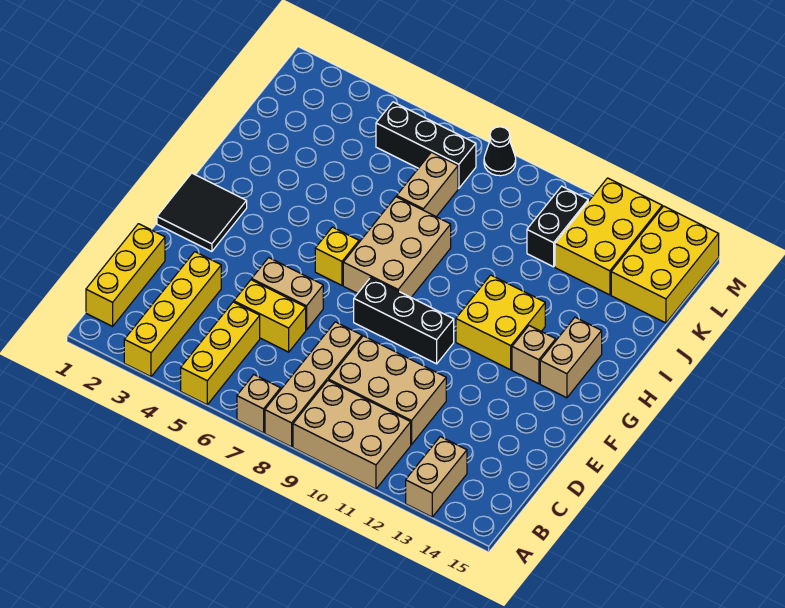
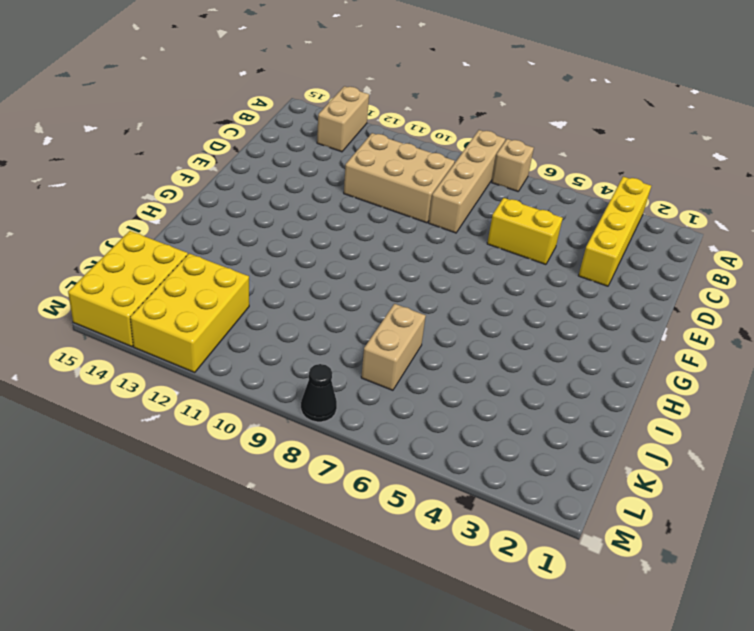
none -> yellow 1x3 brick [181,302,260,405]
none -> tan 2x3 brick [293,380,411,489]
none -> yellow 1x3 brick [86,224,165,326]

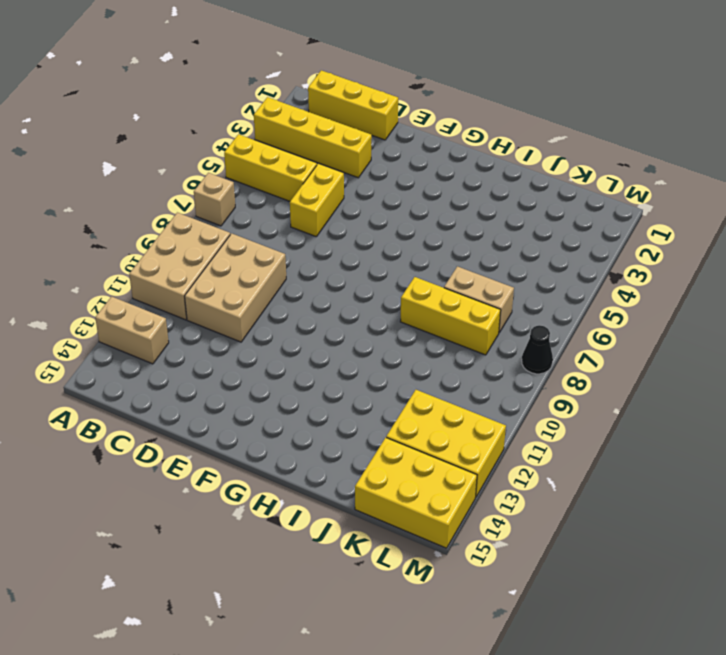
yellow 1x3 brick [400,277,501,355] -> tan 2x3 brick [343,197,451,297]
none -> tan 1x4 brick [265,322,362,447]
none -> tan 1x2 brick [252,258,323,330]
none -> black 2x2 tile [157,173,247,252]

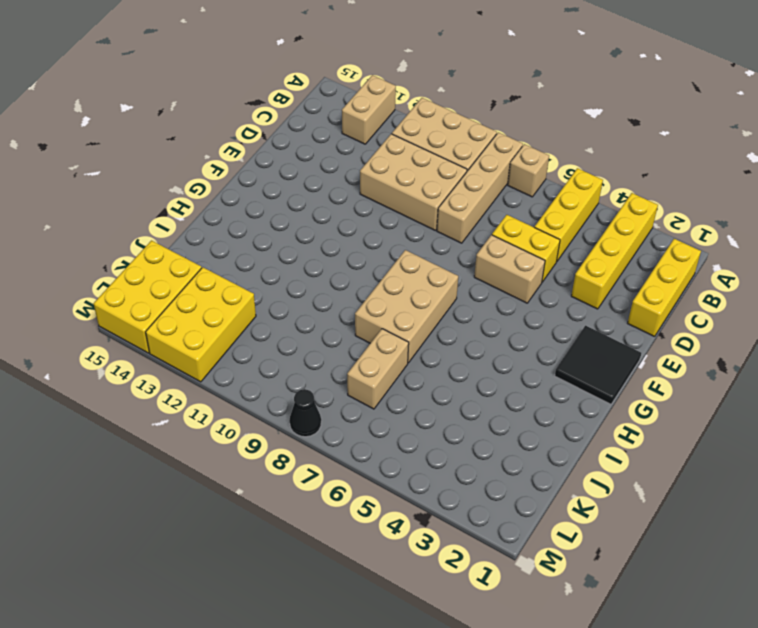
none -> black 1x3 brick [354,278,454,364]
none -> yellow 1x1 brick [315,227,359,285]
none -> yellow 2x2 brick [456,275,545,370]

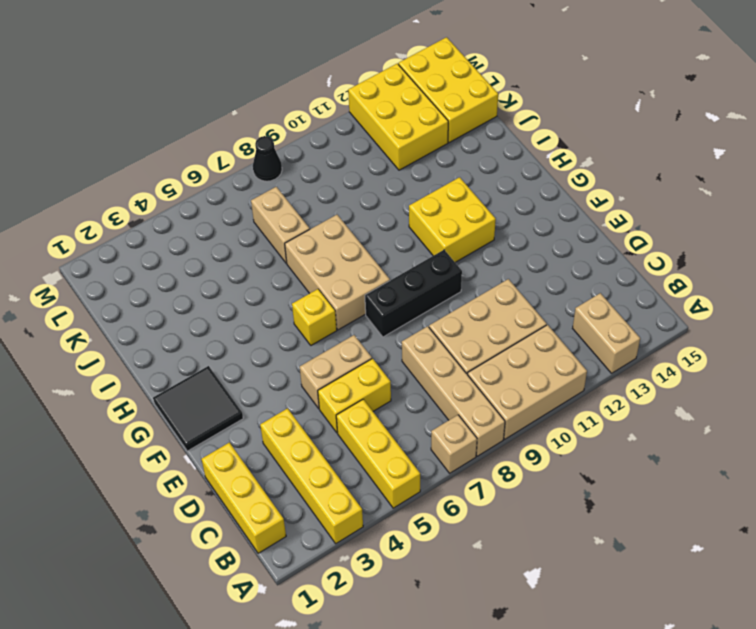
none -> tan 1x1 brick [512,326,556,384]
none -> tan 1x2 brick [540,317,602,398]
none -> black 1x2 brick [527,186,588,267]

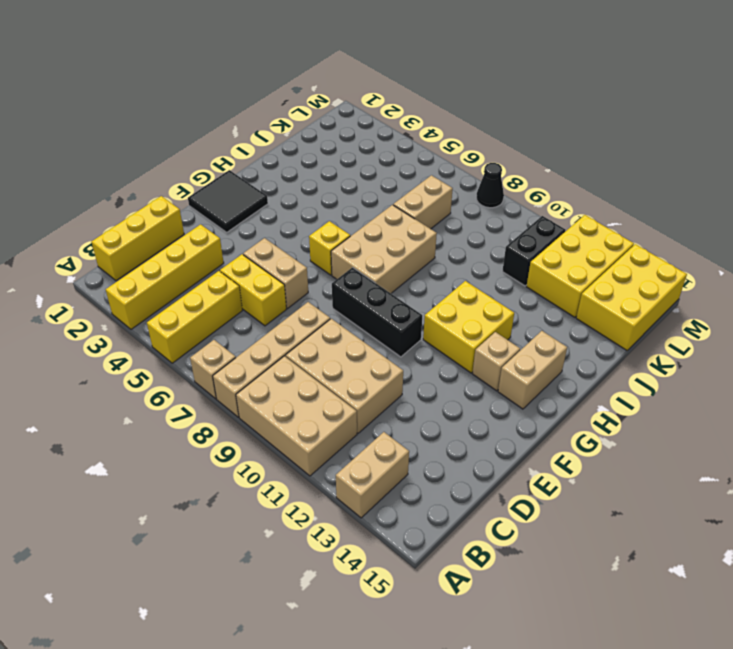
none -> black 1x3 brick [376,102,476,188]

